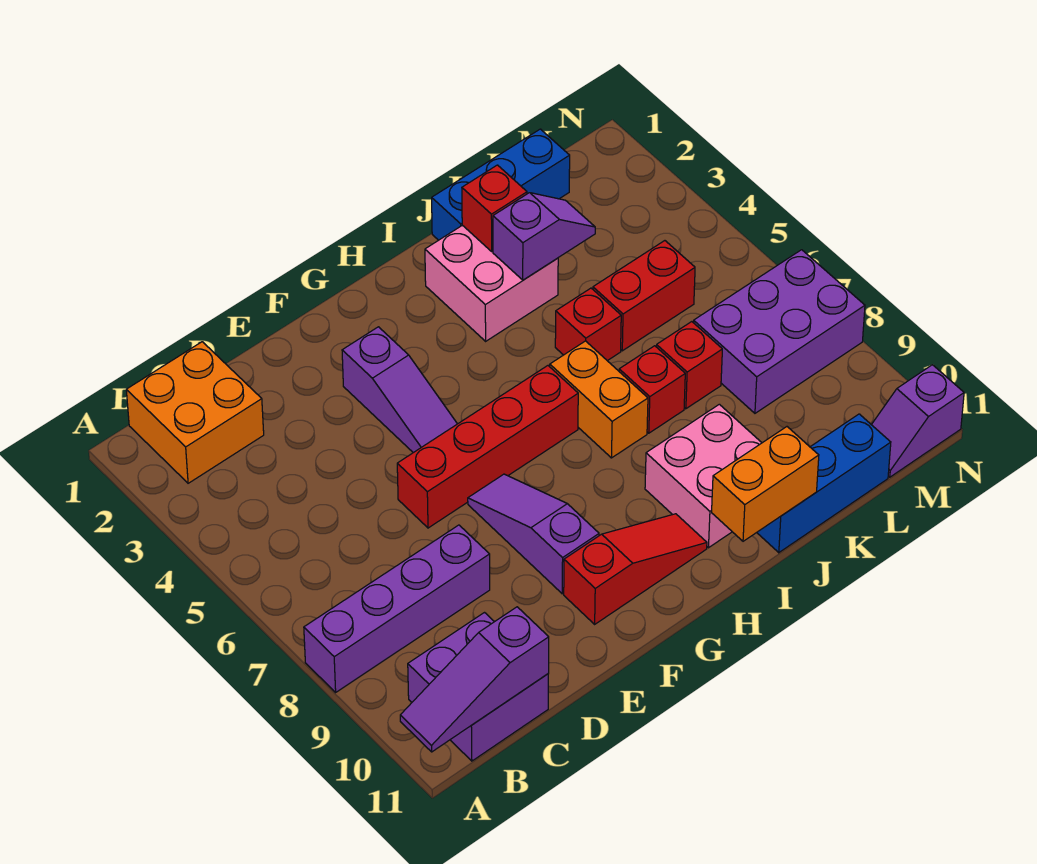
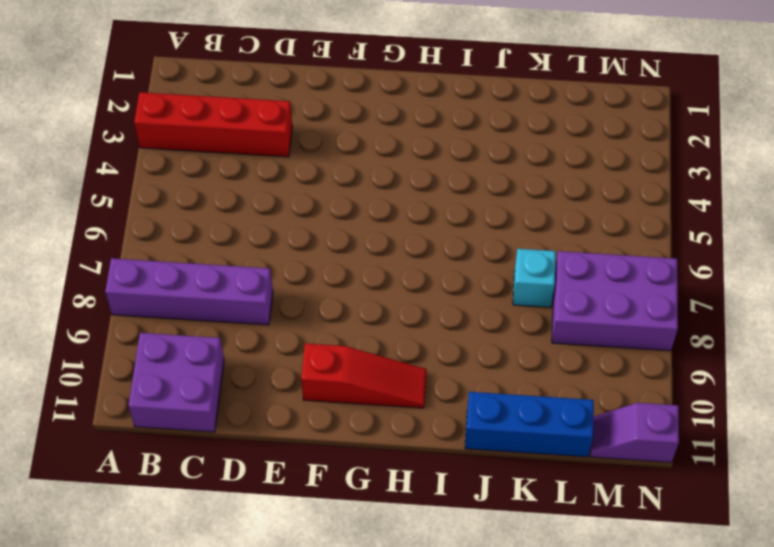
red 1x4 brick [134,92,292,157] -> red 1x4 brick moved to [397,366,578,528]
cyan 1x1 brick [513,249,556,307] -> red 1x1 brick [656,322,722,409]
none -> orange 2x2 brick [126,342,264,483]
none -> purple 1x3 slope [342,327,457,453]
none -> purple 1x3 slope [468,474,599,594]

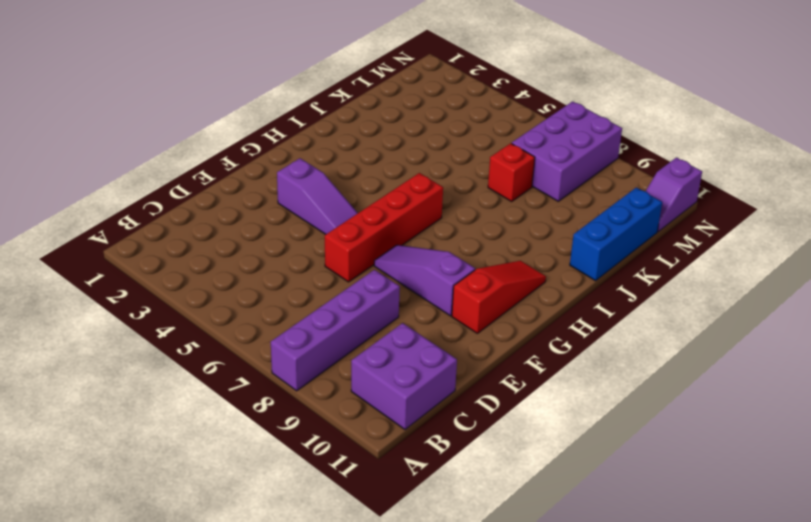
none -> orange 2x2 brick [126,342,264,483]
none -> pink 2x2 brick [425,225,558,341]
none -> orange 1x2 brick [550,341,648,458]

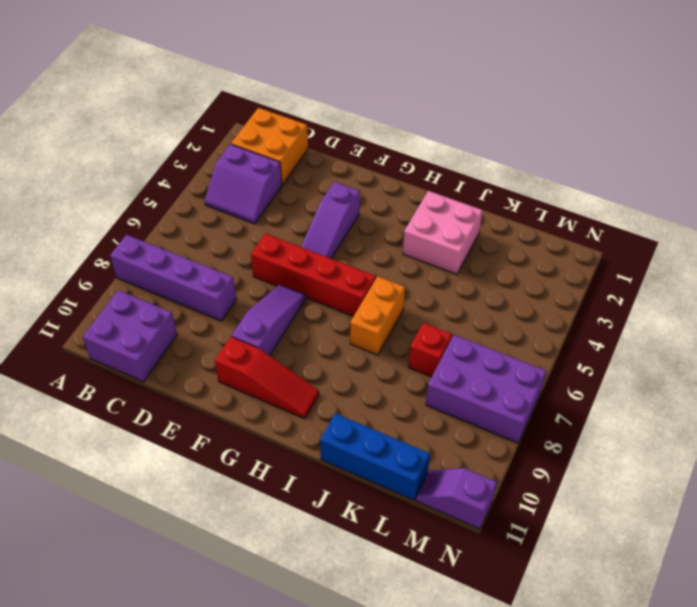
purple 2x2 slope [205,144,282,224] -> none
none -> pink 2x2 brick [645,404,762,548]
none -> blue 1x3 brick [432,129,570,240]
none -> red 1x1 brick [555,288,621,361]

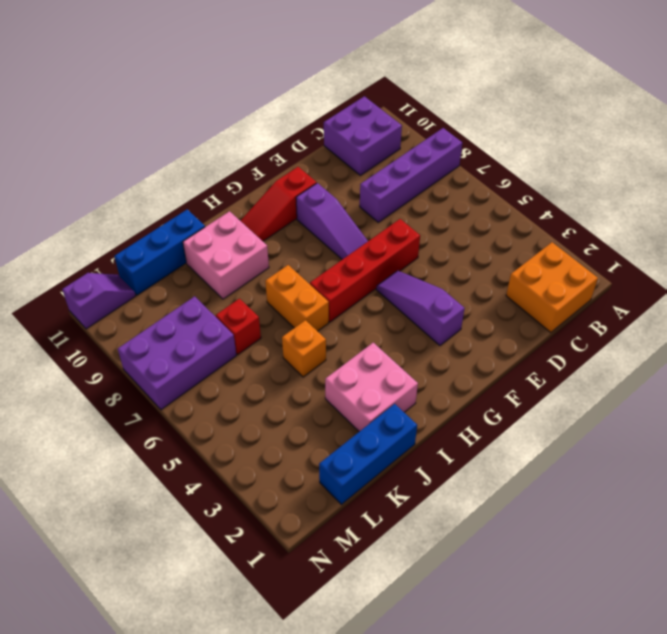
orange 1x1 brick [282,320,326,377] -> red 1x1 brick [555,288,621,361]
none -> red 1x1 brick [619,346,685,433]
none -> red 1x2 brick [593,241,695,351]
none -> purple 1x3 slope [400,607,549,752]

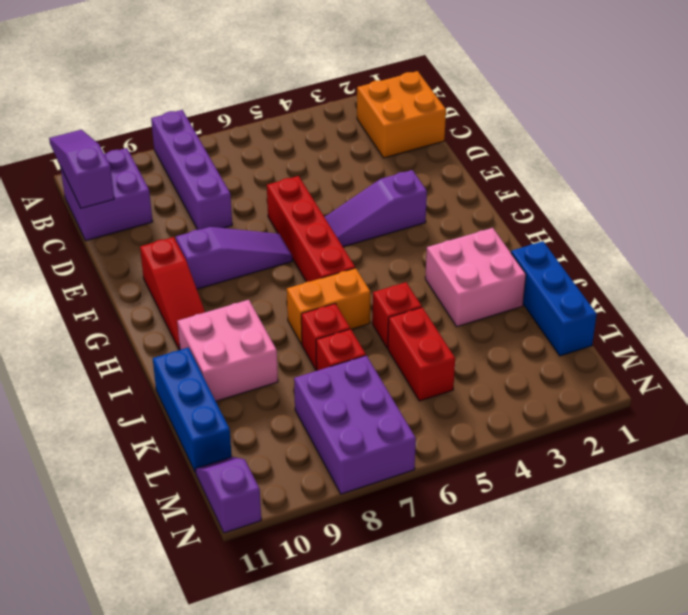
none -> orange 1x2 brick [712,427,819,541]
none -> red 1x1 brick [462,165,527,251]
none -> purple 1x2 slope [493,193,595,280]

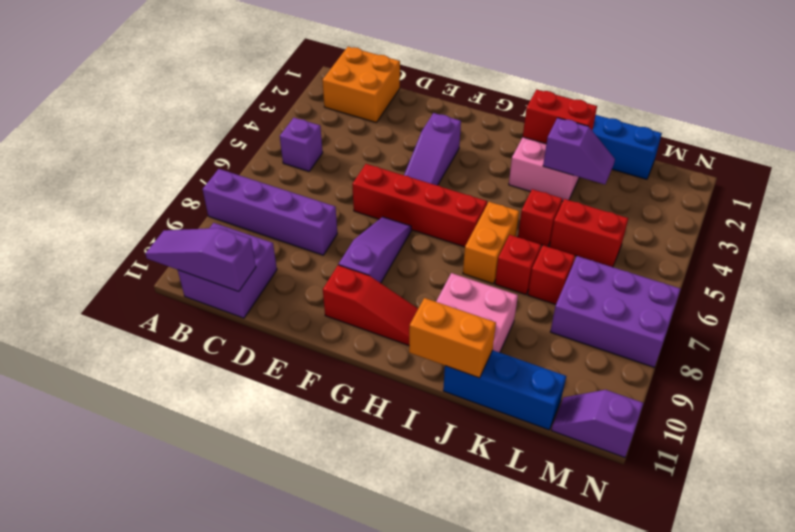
purple 1x1 brick [280,118,323,171] -> none
red 1x2 brick [523,89,597,144] -> red 1x1 brick [462,165,527,251]

